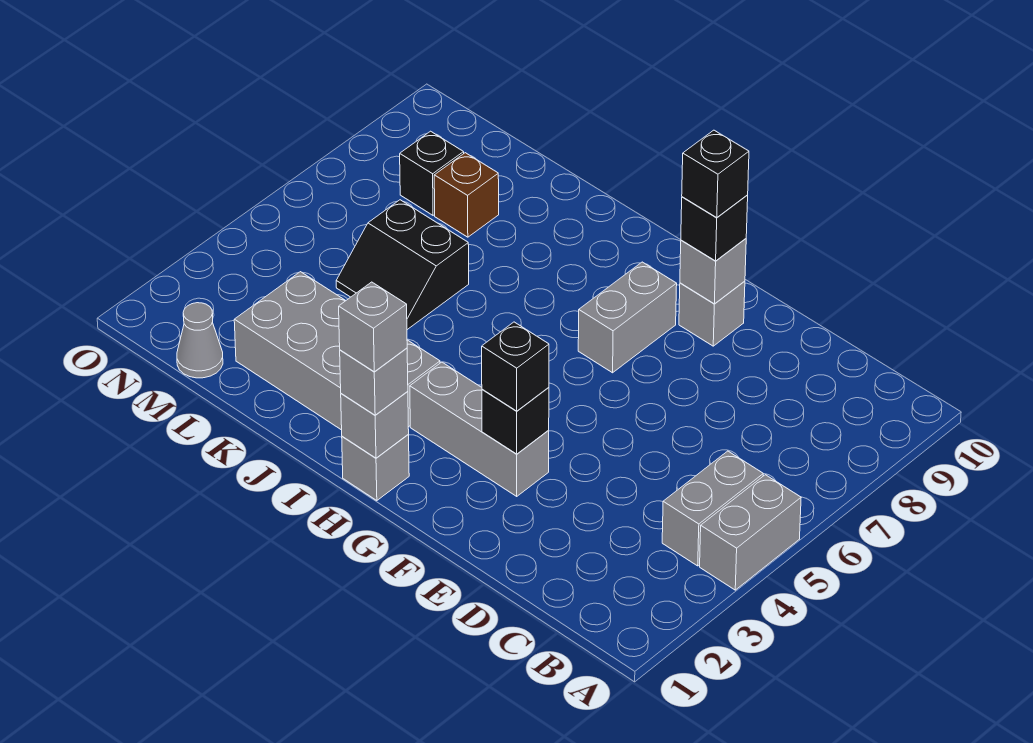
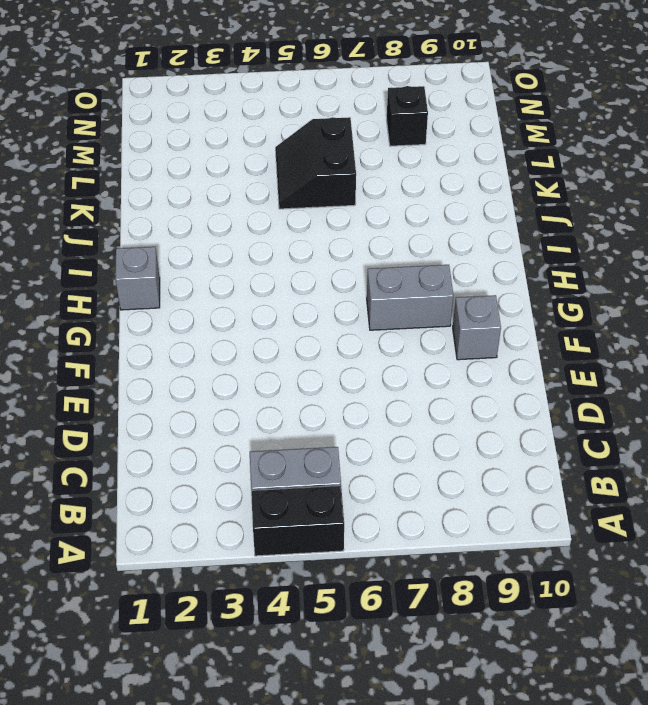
black 1x2 brick [251,486,344,556] -> grey 1x2 brick [700,475,801,590]
none -> grey 1x3 brick [410,362,549,496]
none -> grey 2x4 brick [234,272,440,430]
none -> brown 1x1 brick [434,153,499,237]

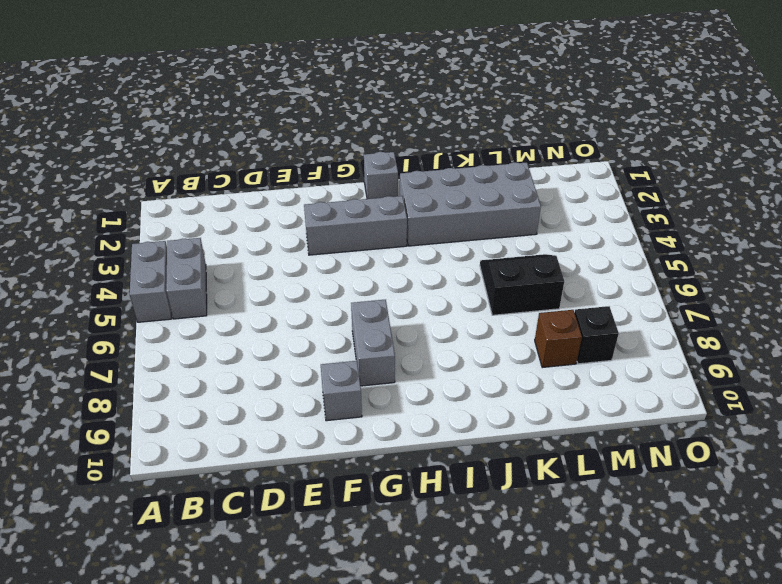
none -> grey 1x1 cone [177,303,223,378]
none -> black 1x1 brick [482,387,549,454]
none -> grey 1x1 brick [680,239,746,304]

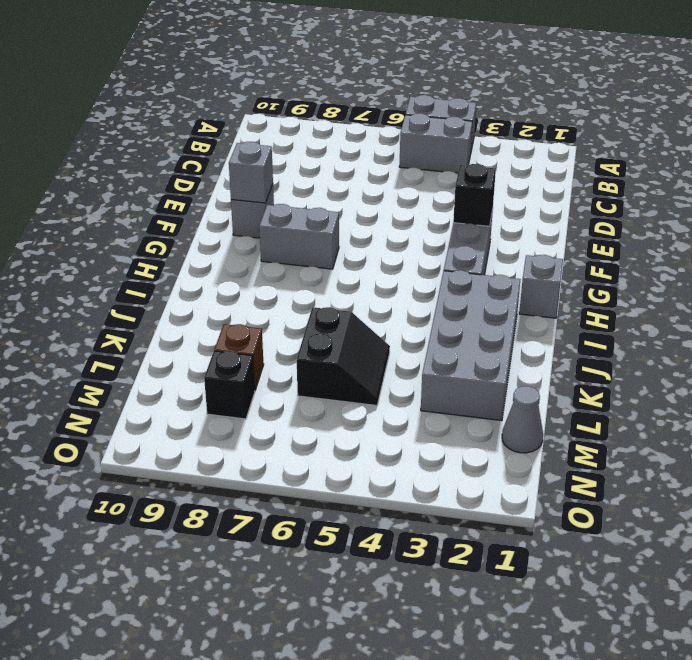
none -> grey 1x1 brick [341,391,409,458]
none -> black 1x1 brick [482,322,549,411]
none -> black 1x1 brick [681,195,748,261]

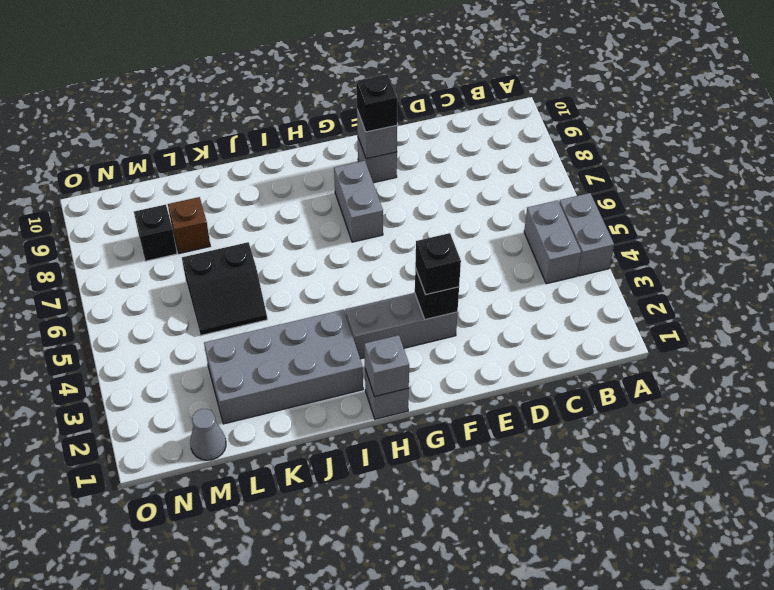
none -> grey 1x1 brick [340,348,408,415]
none -> black 1x1 brick [682,130,749,218]
none -> grey 1x1 brick [339,282,407,372]

